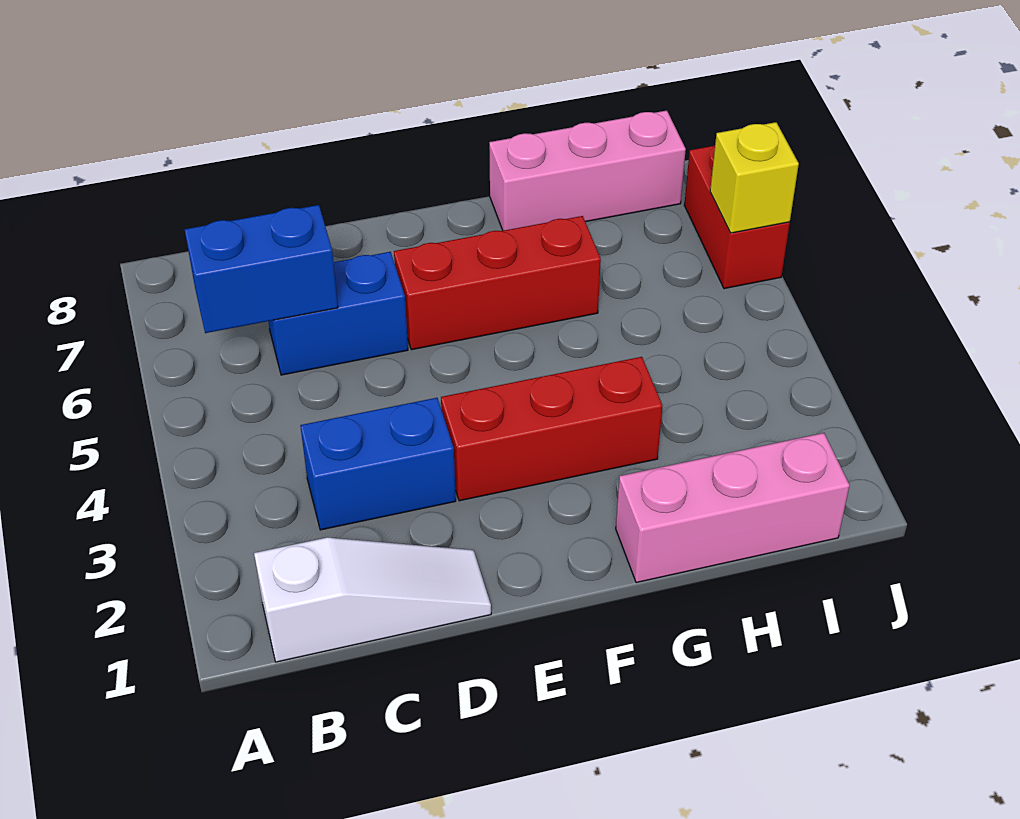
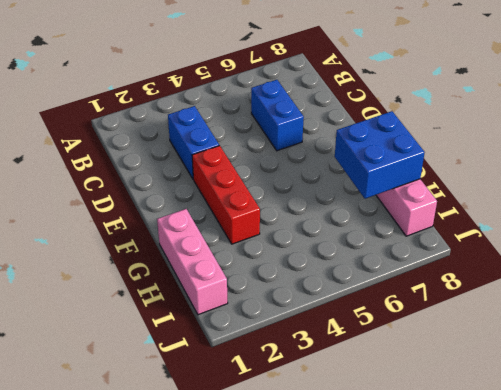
blue 2x2 brick [335,111,425,199] -> none
none -> white 1x3 slope [254,538,491,662]
none -> red 1x3 brick [394,216,601,350]

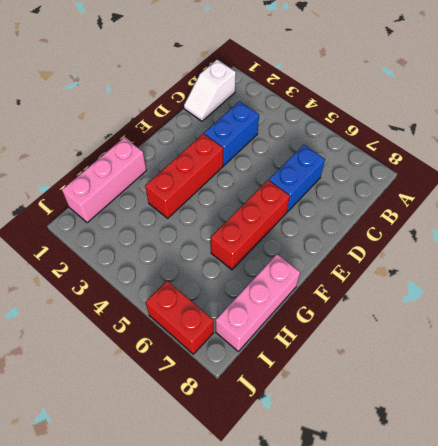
white 1x2 slope [184,60,236,121] -> white 1x3 slope [254,538,491,662]
none -> blue 1x2 brick [185,205,338,333]
none -> yellow 1x1 brick [710,122,799,233]

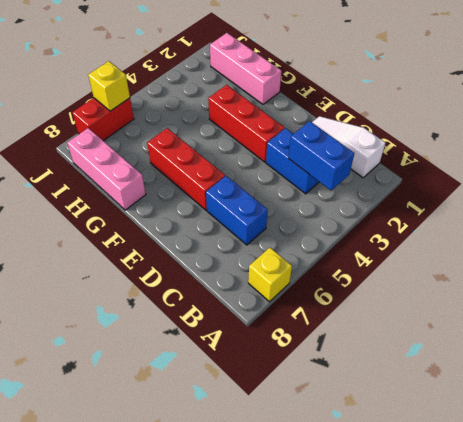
yellow 1x1 brick [248,248,292,302] -> none
blue 1x2 brick [288,121,354,190] -> blue 1x2 brick moved to [185,205,338,333]

